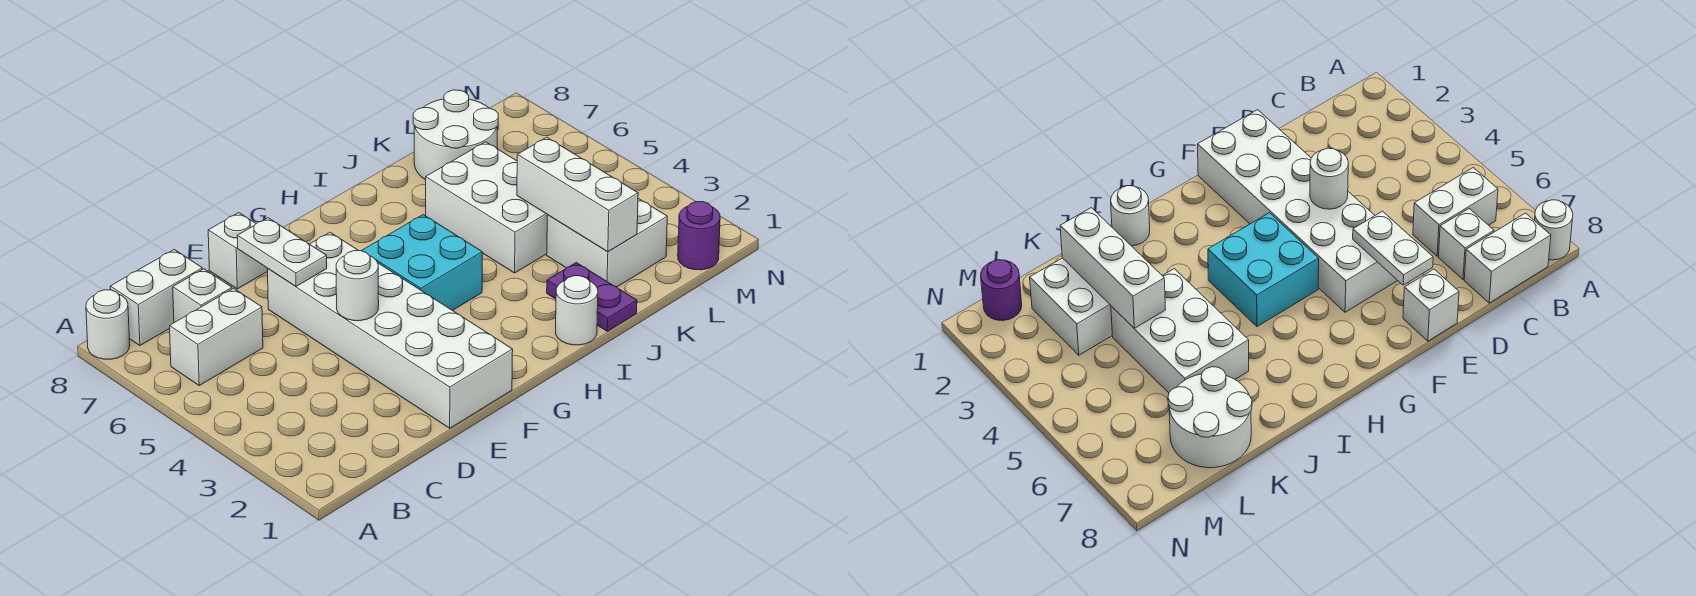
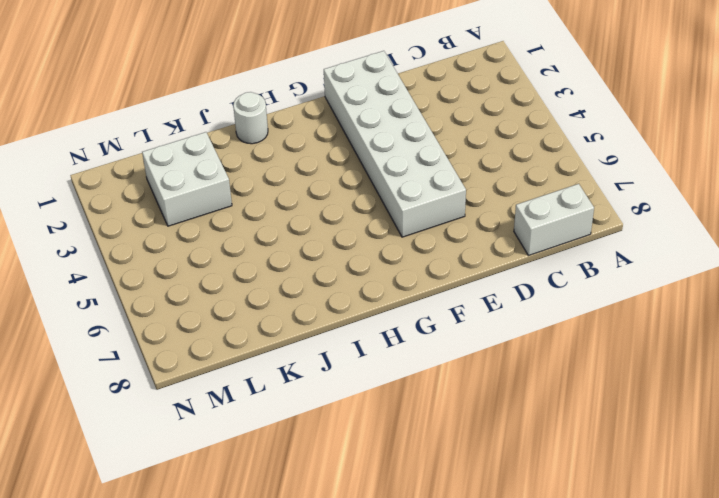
none -> white 1x1 round brick [86,290,130,359]
none -> white 1x2 brick [170,288,263,385]
none -> white 1x1 brick [173,269,232,323]

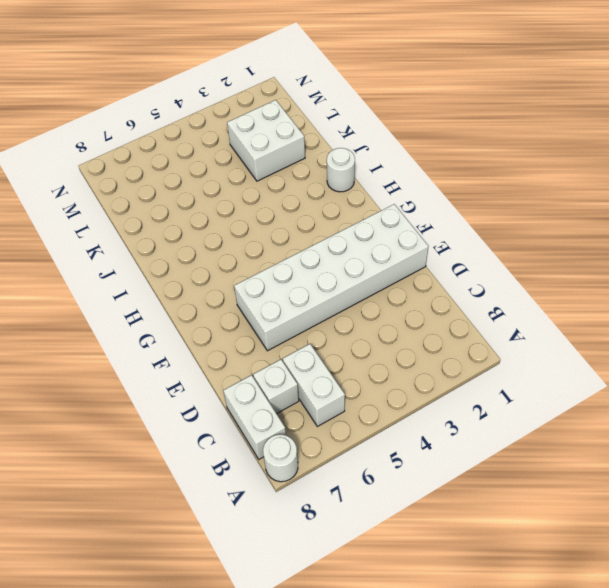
none -> white 1x1 brick [208,213,268,289]
none -> cyan 2x2 brick [362,215,482,311]
none -> purple 1x2 plate [547,263,637,331]

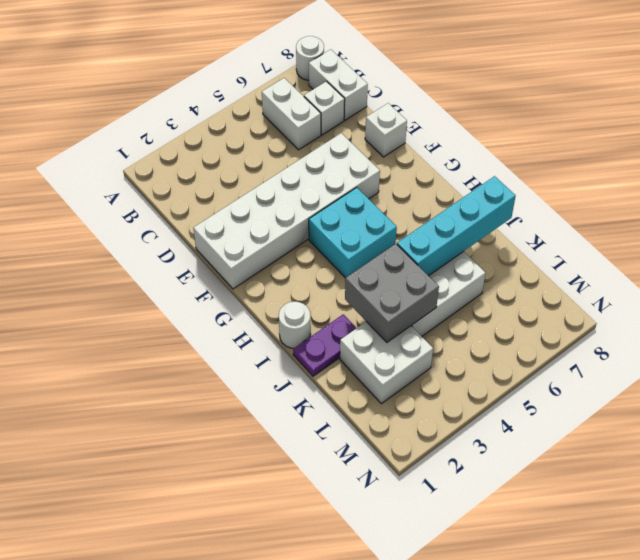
grey 2x2 brick [345,244,439,342] -> white 1x3 brick [517,137,638,252]
cyan 1x4 brick [397,176,516,276] -> none
none -> white 2x2 round brick [413,90,498,180]
none -> purple 1x1 round brick [678,202,720,270]
none -> white 1x1 round brick [336,251,379,321]

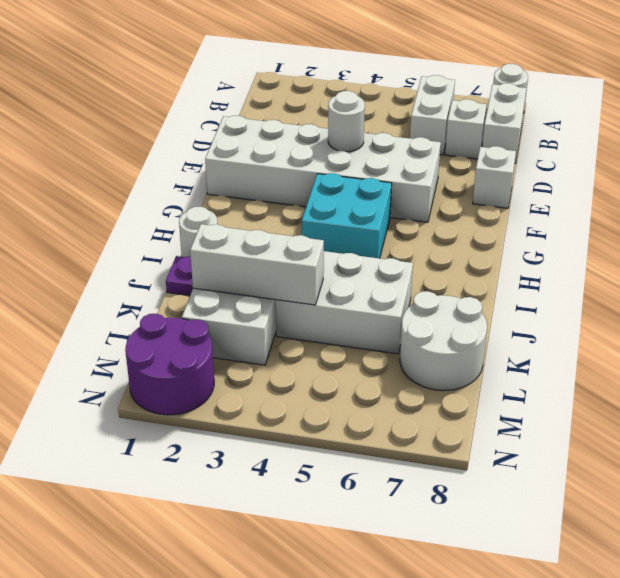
purple 2x2 round brick [125,314,214,415] -> purple 1x1 round brick [678,202,720,270]
none -> white 1x2 plate [237,218,327,286]

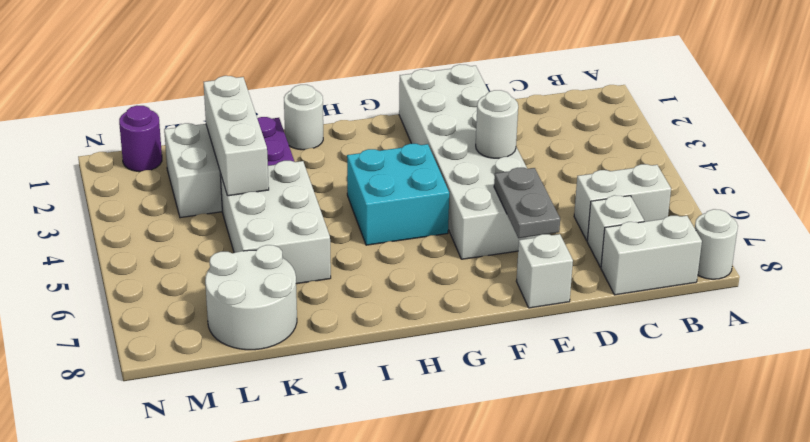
grey 1x2 plate [494,168,560,238] -> white 1x2 plate [237,218,327,286]

